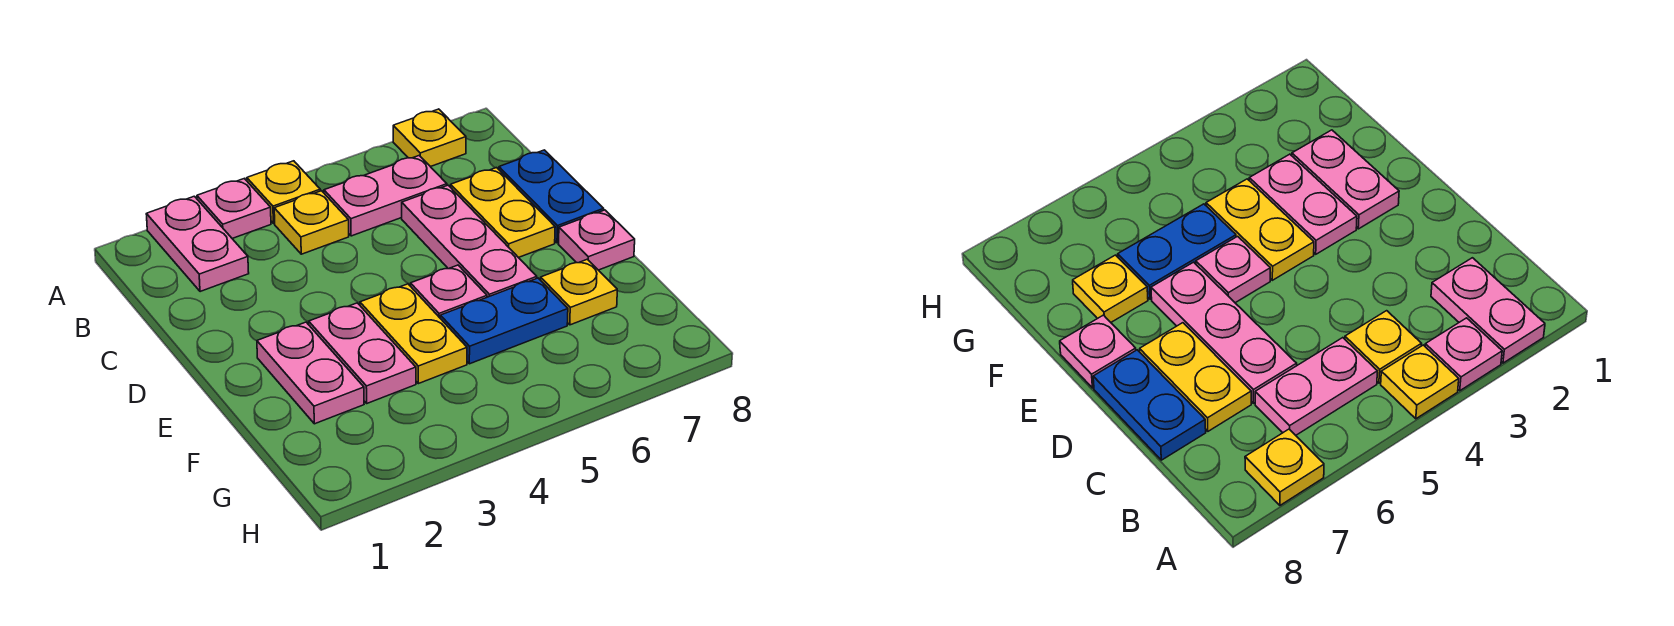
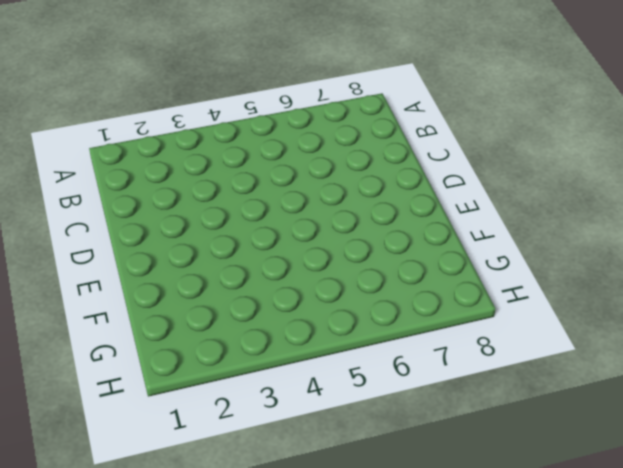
none -> pink 1x2 plate [146,196,249,292]
none -> pink 1x1 plate [197,179,271,238]
none -> yellow 1x1 plate [247,161,320,223]

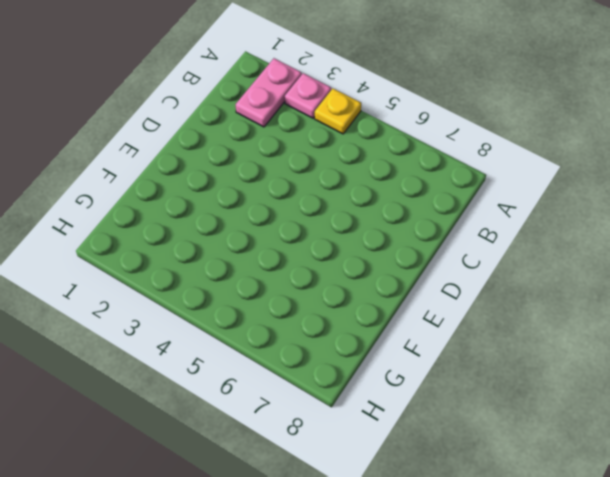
none -> yellow 1x1 plate [393,109,466,167]
none -> yellow 1x1 plate [274,191,349,254]
none -> pink 1x2 plate [324,155,447,236]

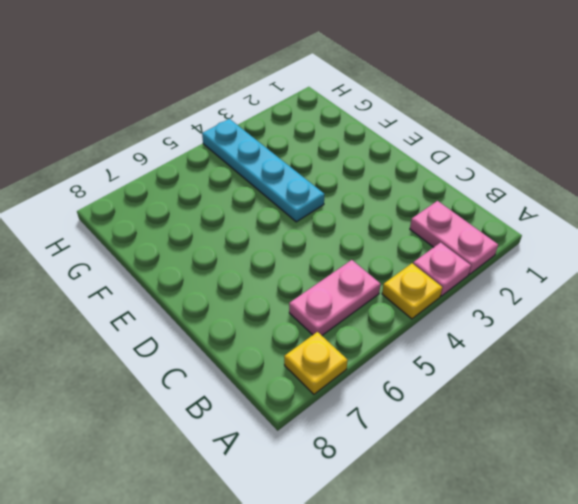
cyan 1x4 plate [202,119,324,222] -> yellow 1x2 plate [360,284,467,384]
none -> yellow 1x1 plate [274,191,349,254]
none -> pink 1x3 plate [402,185,537,297]
none -> yellow 1x2 plate [451,168,555,258]

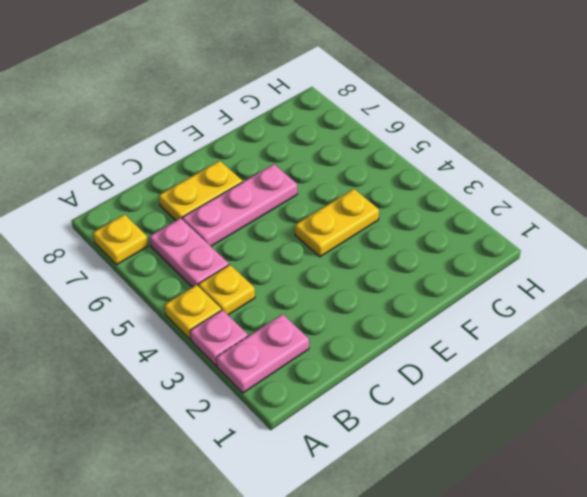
none -> blue 1x2 plate [499,150,604,243]
none -> pink 1x2 plate [257,322,364,424]
none -> pink 1x2 plate [309,303,416,403]

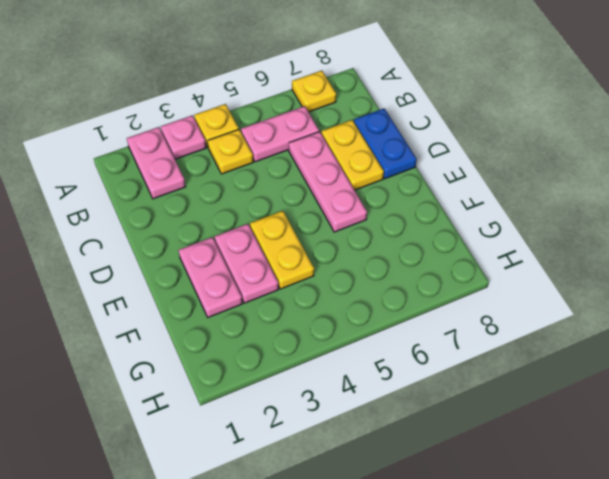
none -> pink 1x1 plate [411,265,487,318]
none -> pink 1x1 plate [559,210,635,270]
none -> blue 1x2 plate [440,278,568,364]

